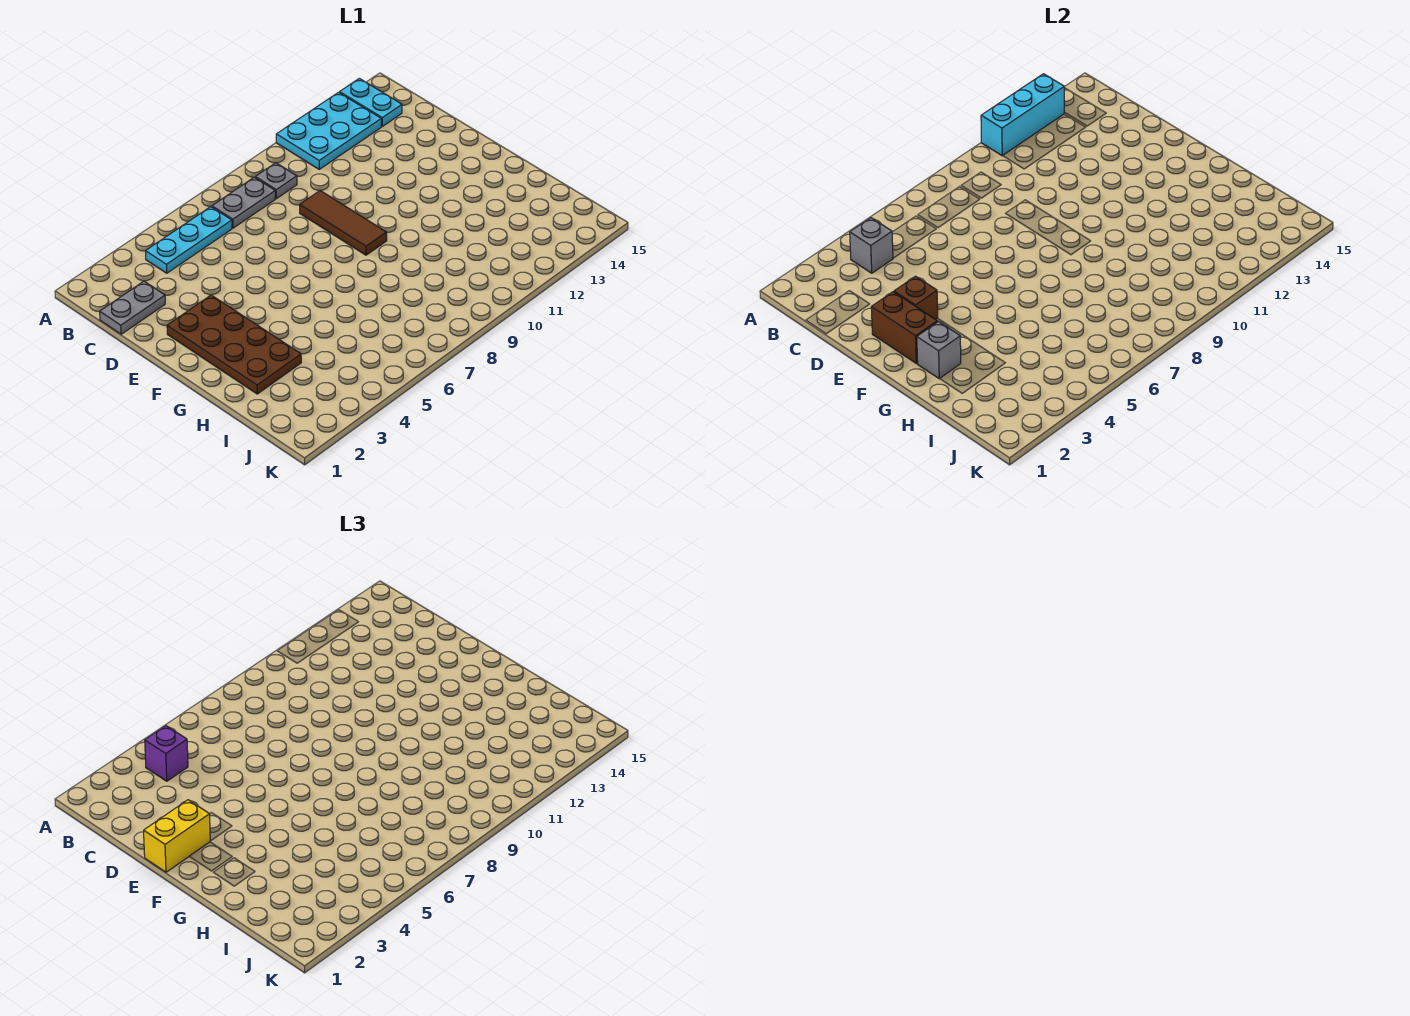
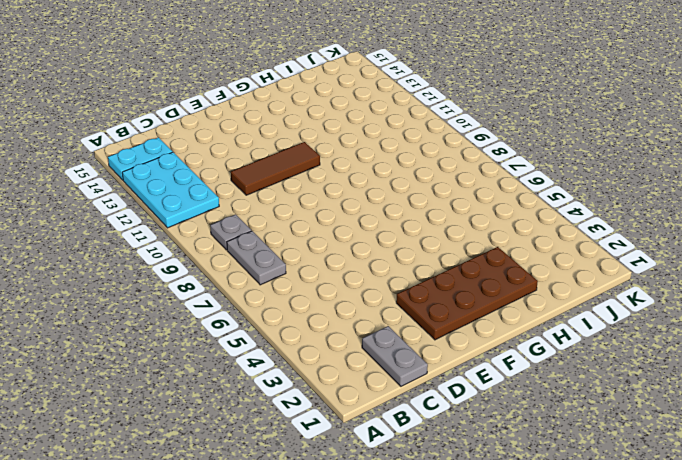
brown 1x3 tile [231,142,320,195] -> brown 1x3 tile moved to [300,191,387,255]
none -> cyan 1x3 plate [146,207,232,273]
none -> cyan 1x3 brick [981,74,1064,156]
none -> grey 1x1 brick [850,218,893,273]

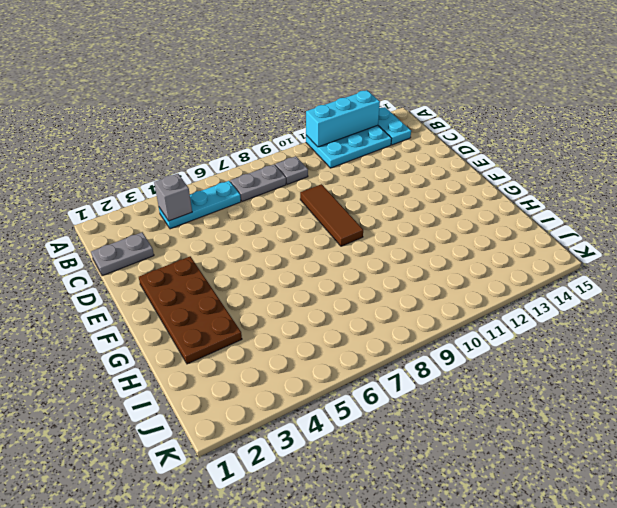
none -> brown 1x2 brick [871,292,937,364]
none -> brown 1x1 brick [894,276,938,319]
none -> grey 1x1 brick [917,322,961,379]

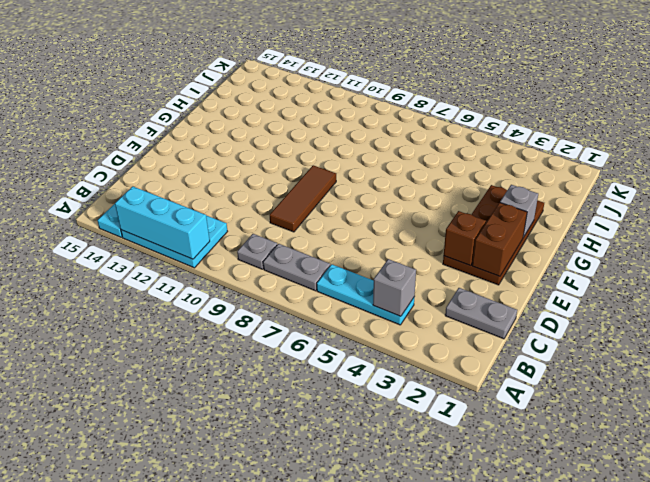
none -> purple 1x1 brick [145,726,188,781]
none -> yellow 1x2 brick [144,800,210,872]

